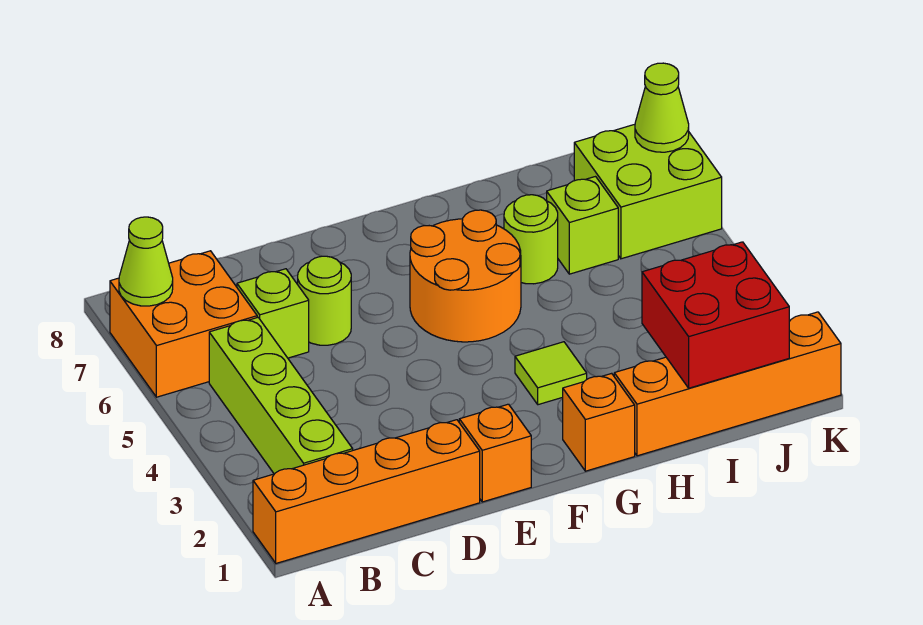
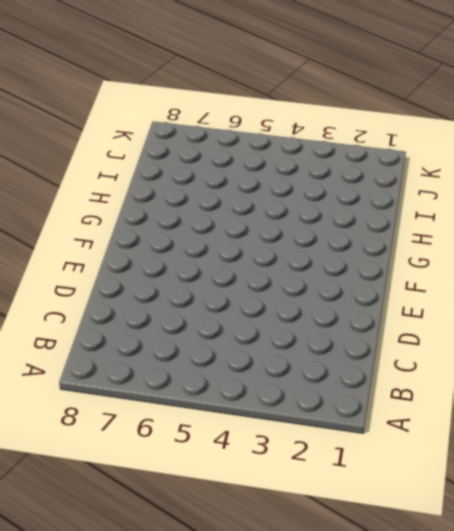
none -> orange 1x4 brick [253,420,480,563]
none -> orange 2x2 brick [110,251,257,397]
none -> lime 1x4 brick [209,317,353,474]

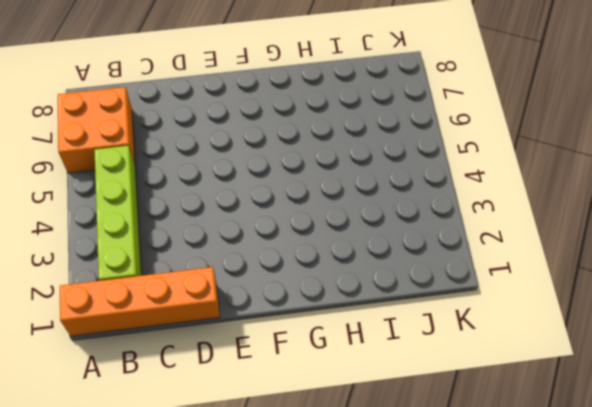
none -> lime 1x1 brick [237,269,309,358]
none -> lime 1x1 round brick [298,256,351,345]
none -> orange 1x1 brick [459,404,531,502]

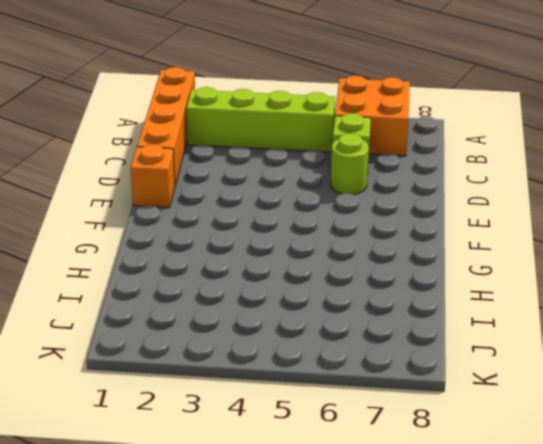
none -> orange 2x2 round brick [410,210,521,342]
none -> orange 1x1 brick [563,373,635,471]
none -> lime 1x1 tile [515,342,587,405]

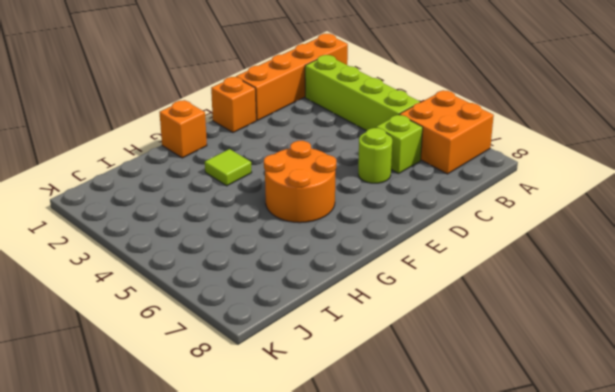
none -> orange 1x4 brick [614,312,841,456]
none -> lime 1x1 round brick [504,195,558,284]
none -> lime 1x1 brick [547,177,618,274]

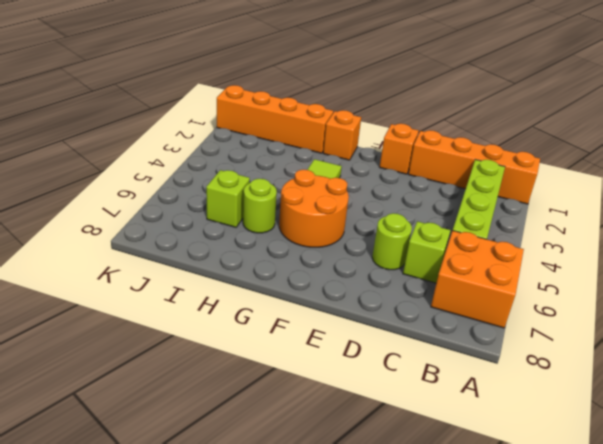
none -> lime 2x2 brick [574,124,722,259]
none -> lime 1x1 cone [119,217,173,306]
none -> red 2x2 brick [642,242,789,388]

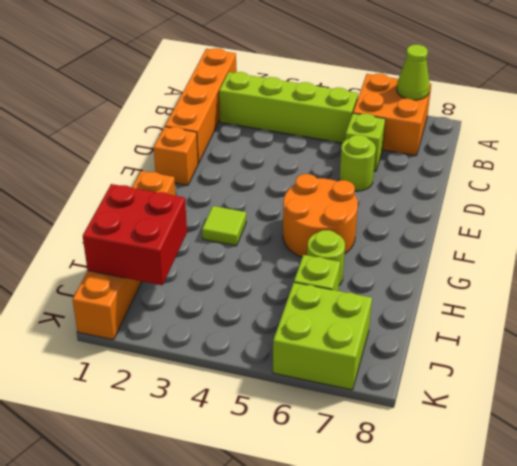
none -> lime 1x1 cone [635,63,689,152]

